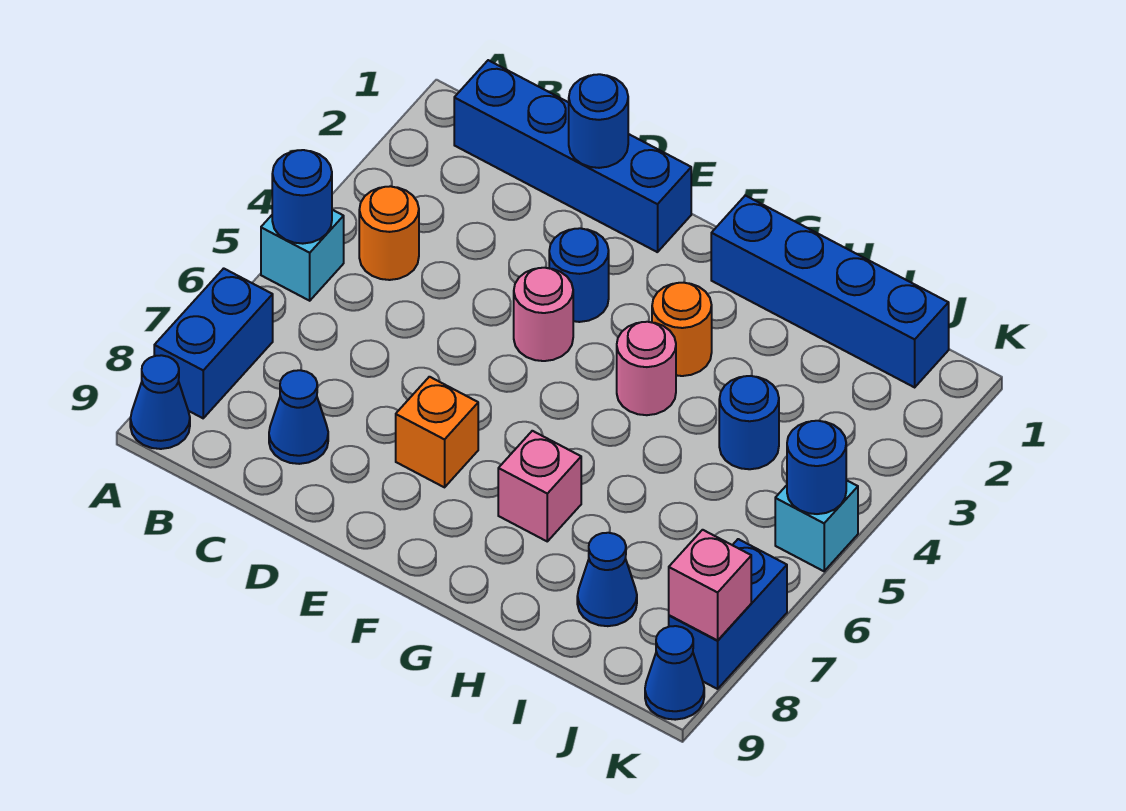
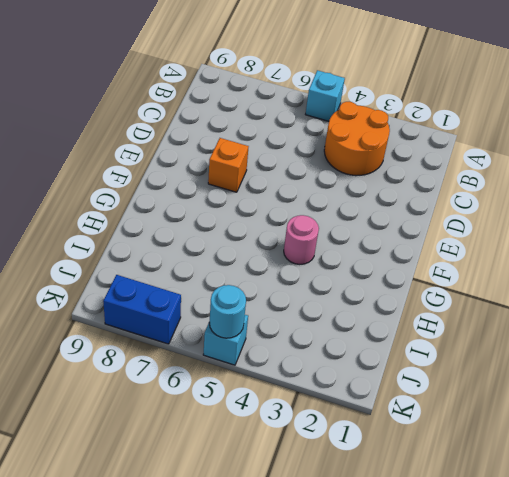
orange 2x2 round brick [324,102,390,176] -> orange 1x1 round brick [359,186,419,280]
cyan 1x1 round brick [209,285,246,338] -> blue 1x1 round brick [787,421,846,514]
none -> blue 1x2 brick [154,268,273,418]
none -> blue 1x1 cone [130,355,190,449]
none -> blue 1x4 brick [454,60,691,252]

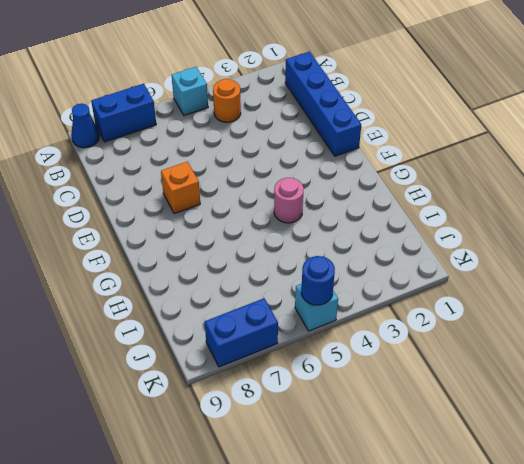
none -> blue 1x1 cone [269,370,328,464]
none -> blue 1x1 round brick [549,228,609,322]
none -> pink 1x1 round brick [514,268,573,361]

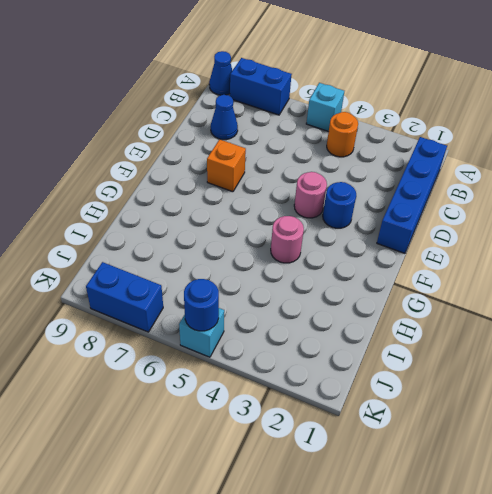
none -> blue 1x4 brick [711,195,949,387]
none -> orange 1x1 round brick [652,283,712,376]
none -> pink 1x1 brick [498,431,581,541]

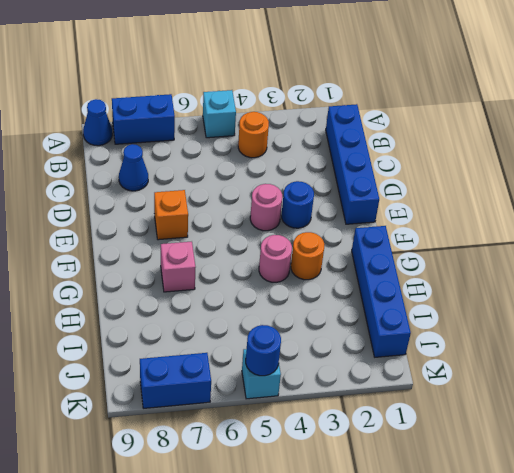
none -> blue 1x1 round brick [719,376,779,469]
none -> blue 1x1 cone [577,533,637,626]
none -> blue 1x1 cone [645,626,704,720]

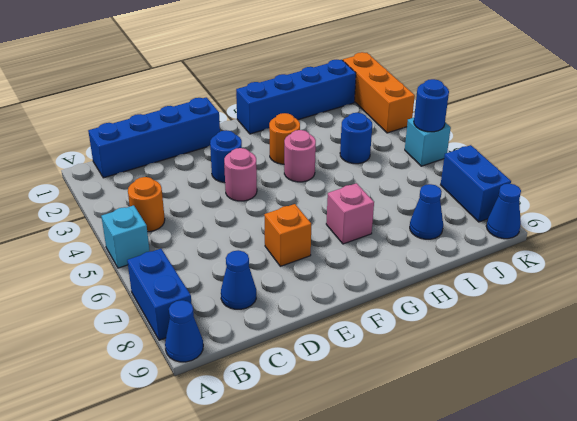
orange 1x3 brick [343,52,415,133] -> none
none -> blue 1x1 round brick [272,150,332,244]
none -> blue 1x1 round brick [569,74,628,168]
none -> pink 1x1 brick [669,530,751,640]

